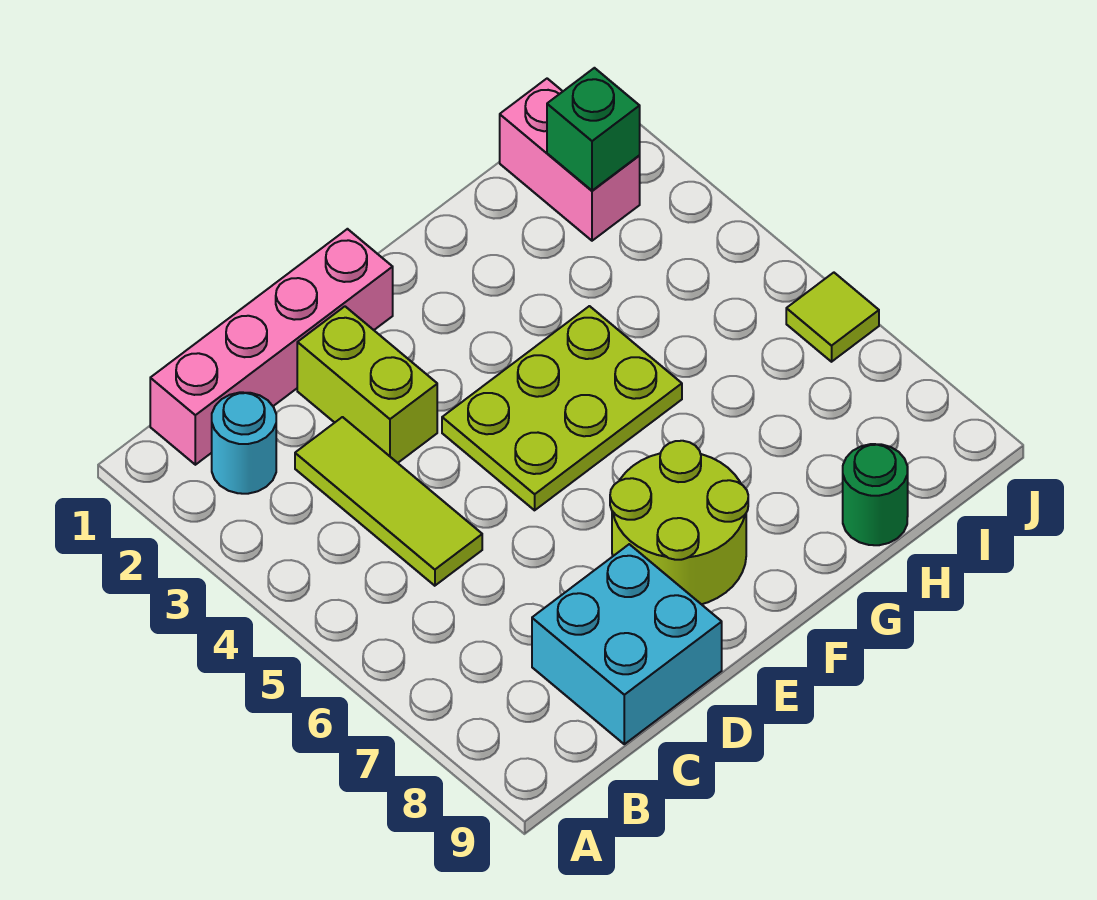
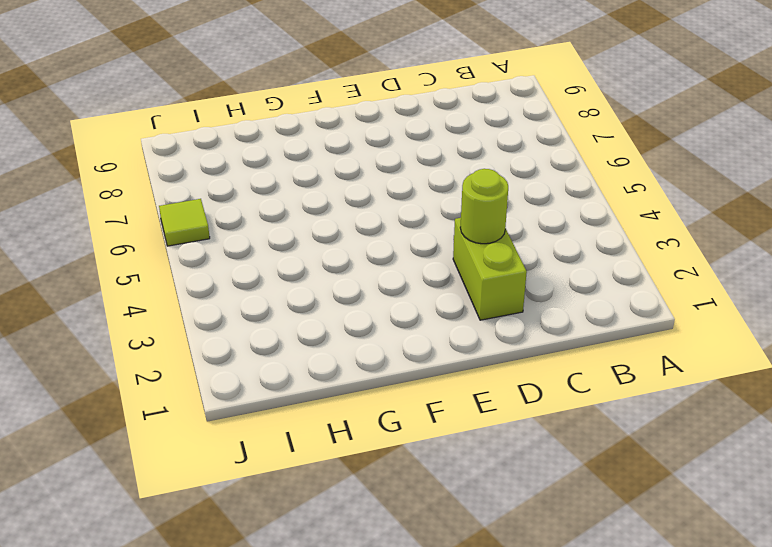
lime 1x1 round brick [460,169,508,244] -> none
none -> pink 1x4 brick [150,229,393,465]
none -> cyan 1x1 round brick [212,392,276,494]

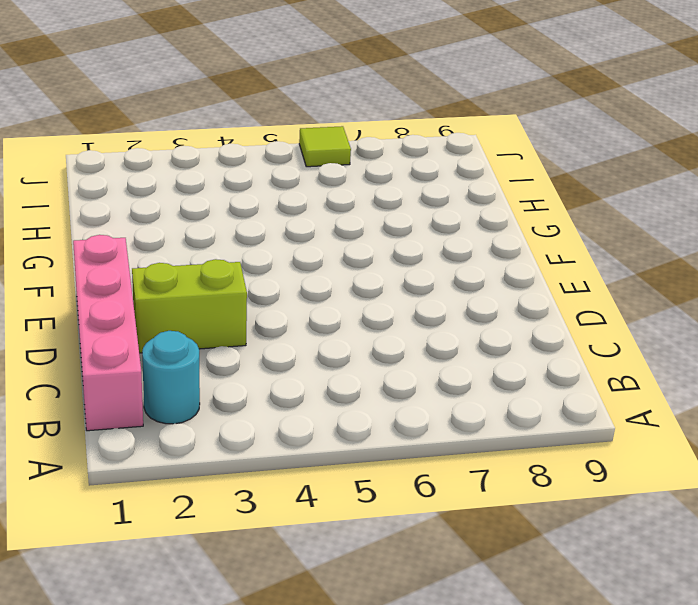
none -> lime 1x3 tile [295,417,482,586]
none -> cyan 2x2 brick [532,544,722,744]

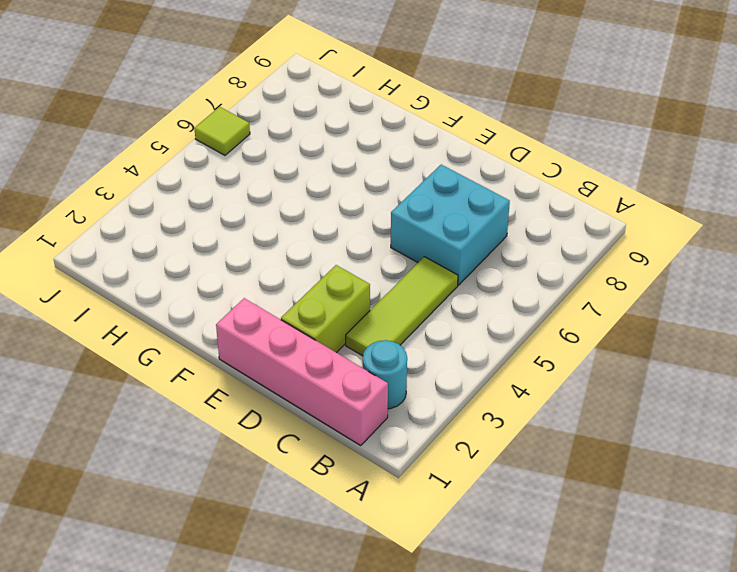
cyan 2x2 brick [391,165,510,285] -> cyan 2x2 brick moved to [532,544,722,744]
none -> lime 2x3 plate [442,306,682,510]
none -> lime 2x2 round brick [610,441,748,604]

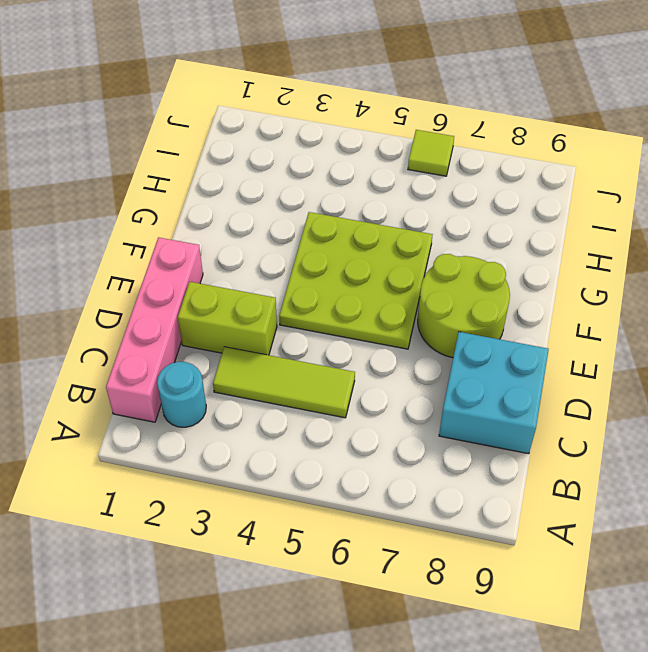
lime 3x3 plate [279,212,433,349] -> lime 2x3 plate [442,306,682,510]
none -> green 1x1 round brick [843,444,908,545]
none -> pink 1x2 brick [500,79,640,241]

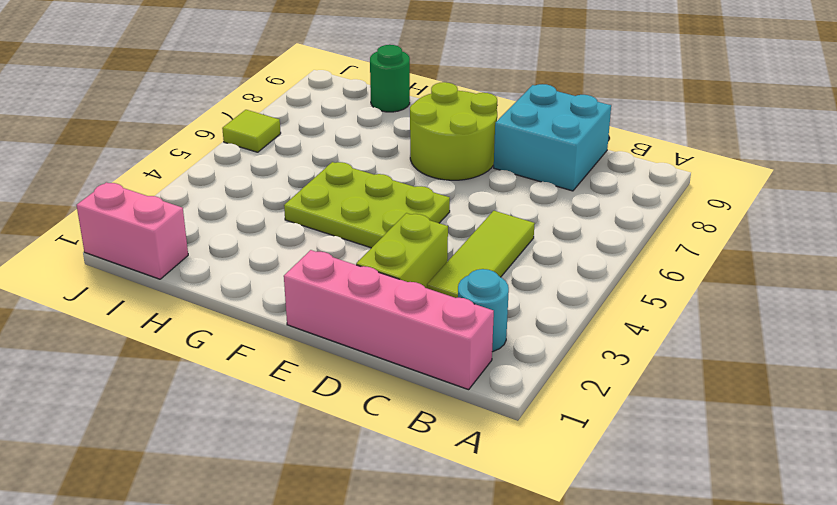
pink 1x2 brick [77,182,188,279] -> pink 1x2 brick turned to [500,79,640,241]
none -> green 1x1 brick [547,68,640,191]

